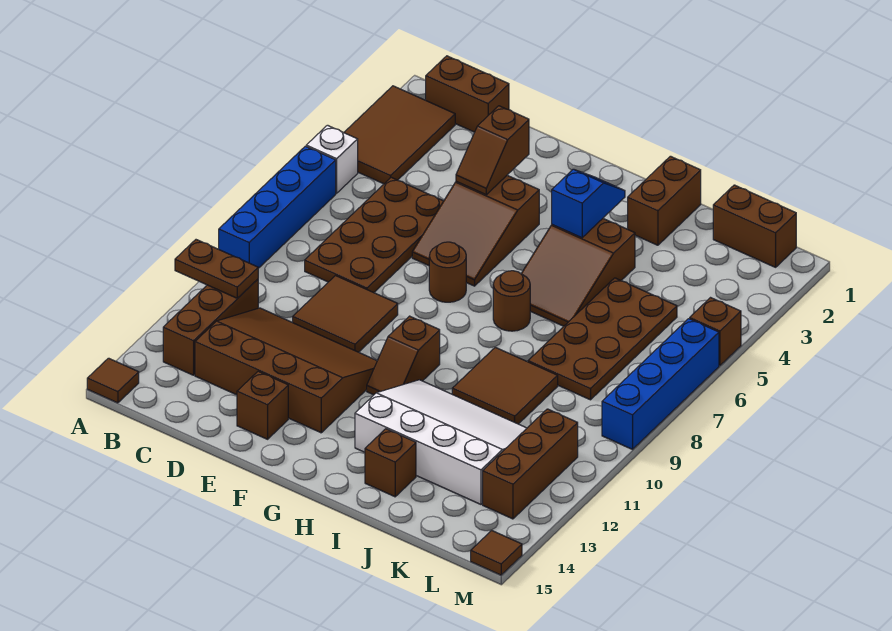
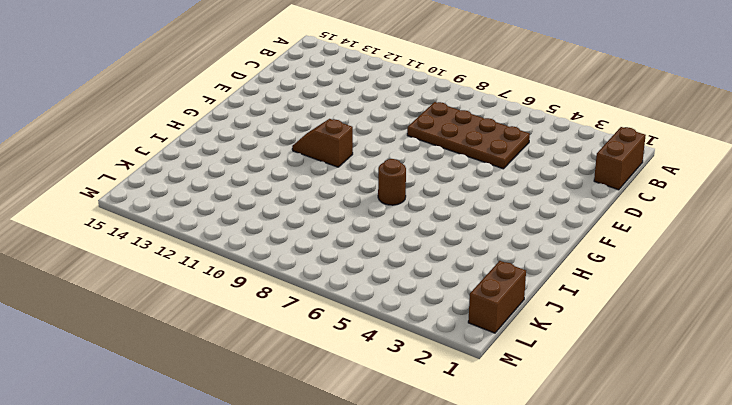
none -> brown 2x3 tile [344,86,455,184]
none -> white 1x1 brick [306,125,358,193]
none -> blue 1x4 brick [219,146,336,268]

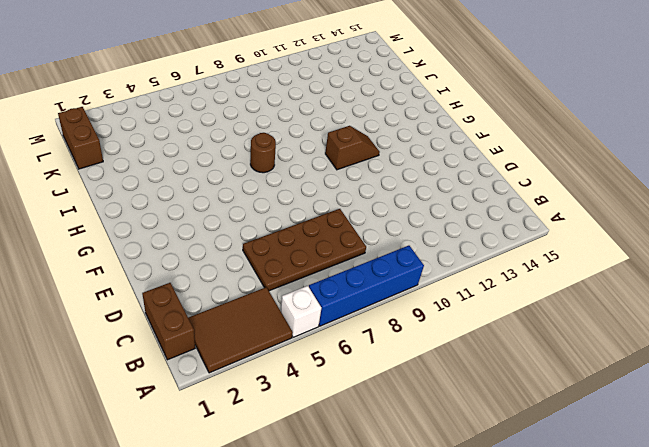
none -> brown 1x1 tile [87,358,139,403]
none -> brown 1x3 brick [163,279,258,375]
none -> brown 3x4 slope [195,308,377,433]

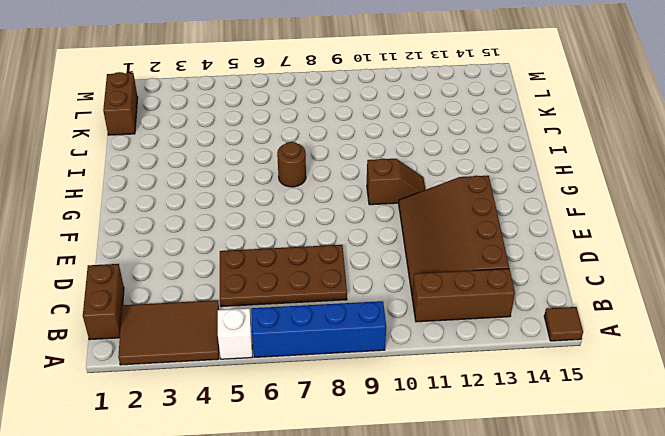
none -> brown 2x2 tile [293,276,398,352]
none -> brown 2x3 slope [412,175,539,286]
none -> brown 1x1 brick [237,371,288,439]

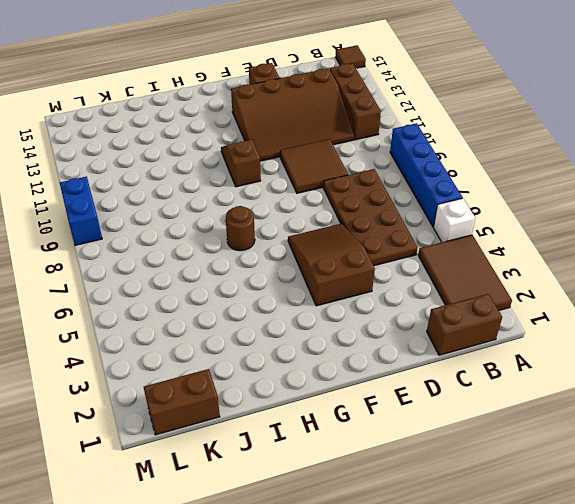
blue 1x2 brick [60,176,102,245] -> blue 1x4 brick [602,319,719,449]
none -> brown 1x1 round brick [429,242,466,302]
none -> brown 2x3 slope [521,219,635,326]
none -> white 3x4 slope [355,380,527,504]

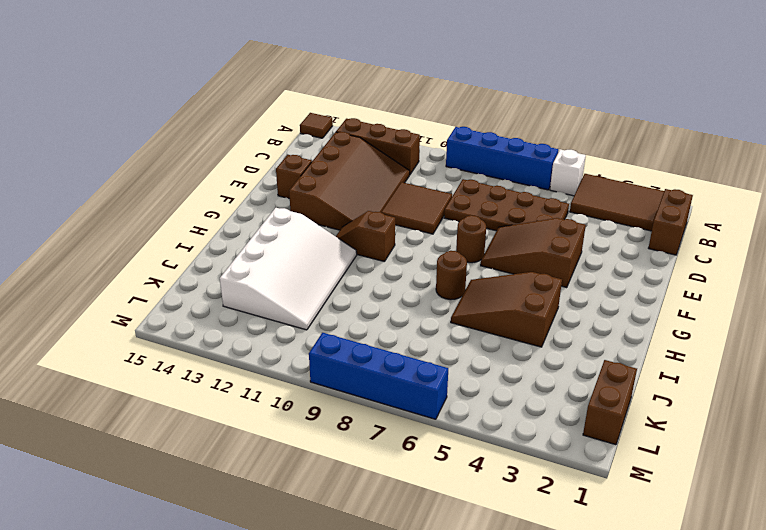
none -> brown 1x2 brick [628,156,701,245]
none -> brown 2x2 tile [452,347,558,424]
none -> brown 1x1 brick [365,429,416,497]

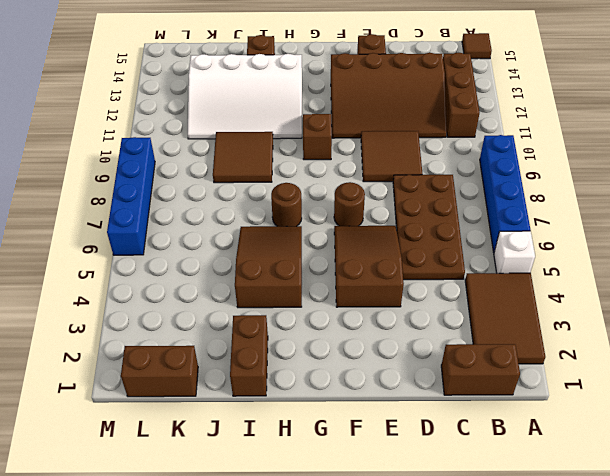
none -> brown 2x4 plate [528,278,677,400]
none -> brown 1x3 brick [483,409,578,519]
none -> brown 1x1 brick [690,298,741,366]

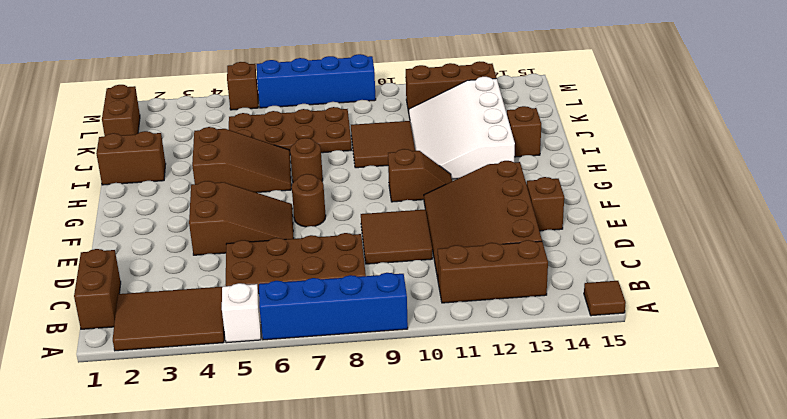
none -> brown 1x1 tile [471,531,522,575]
none -> brown 1x2 plate [175,240,258,298]
none -> brown 1x2 slope [456,106,529,195]

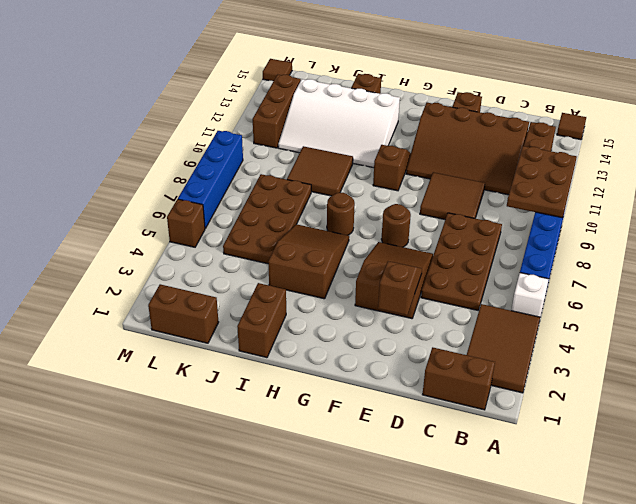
brown 2x3 plate [507,146,577,218] -> brown 1x2 plate [175,240,258,298]
none -> blue 1x2 slope [552,169,625,238]

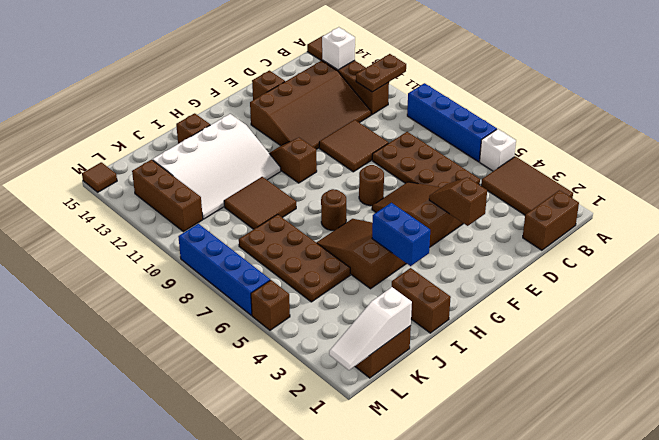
white 1x1 brick [322,27,355,70] -> none
blue 1x2 brick [372,203,430,266] -> blue 1x2 slope [552,169,625,238]
white 1x3 slope [329,287,412,370] -> none

